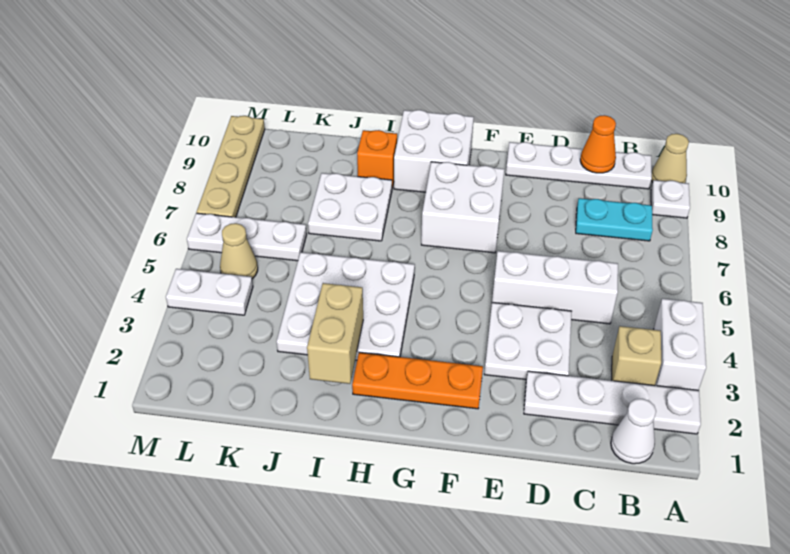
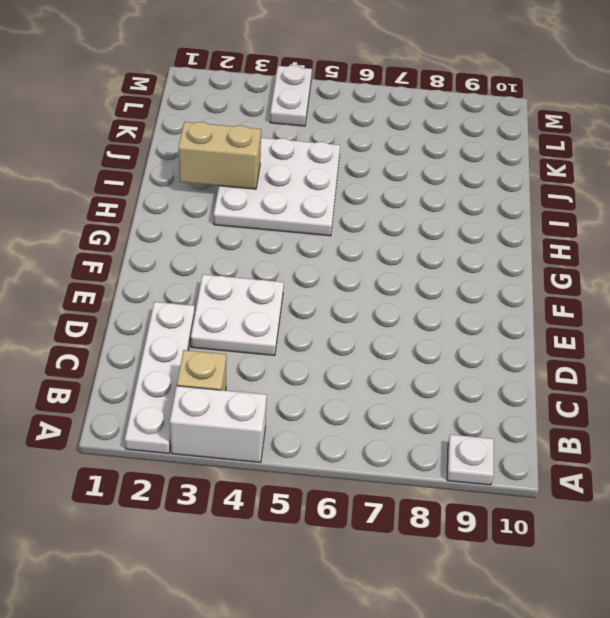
none -> tan 1x1 cone [651,134,689,183]
none -> white 1x1 cone [611,399,656,464]
none -> cyan 1x2 plate [576,198,653,241]

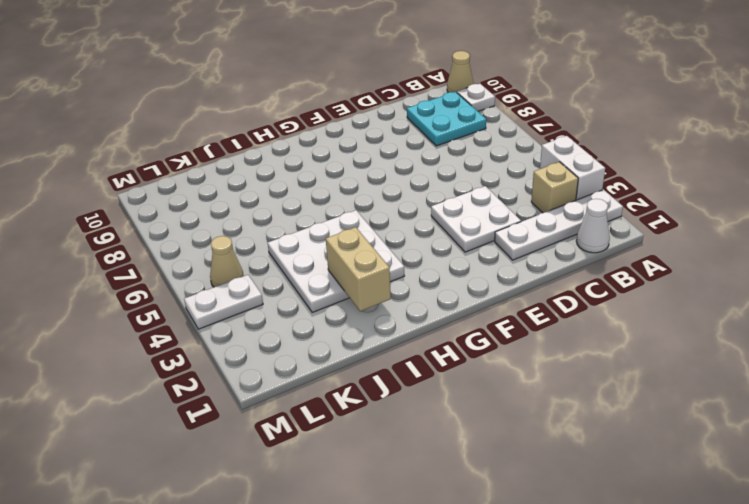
cyan 2x2 plate [407,92,486,146] -> cyan 1x2 plate [576,198,653,241]
none -> white 1x4 plate [506,142,652,189]
none -> white 1x3 brick [492,251,618,324]
none -> orange 1x3 plate [352,352,483,409]

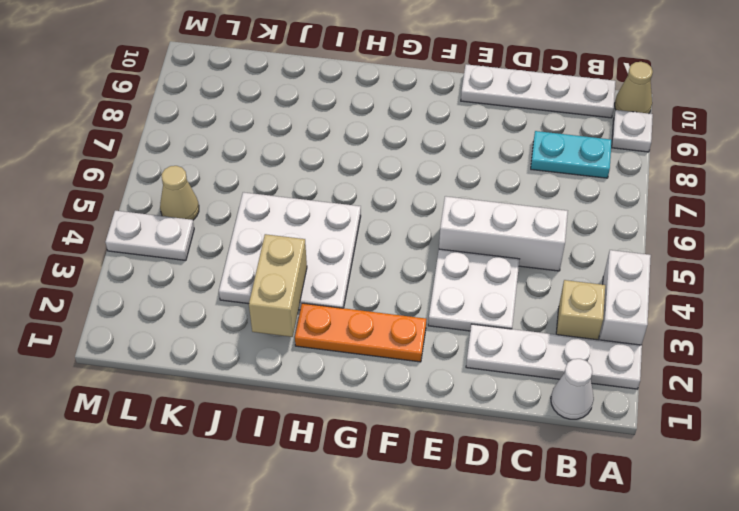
none -> white 2x2 brick [421,162,504,253]
none -> white 2x2 brick [394,110,474,192]
none -> white 2x2 plate [308,173,392,241]

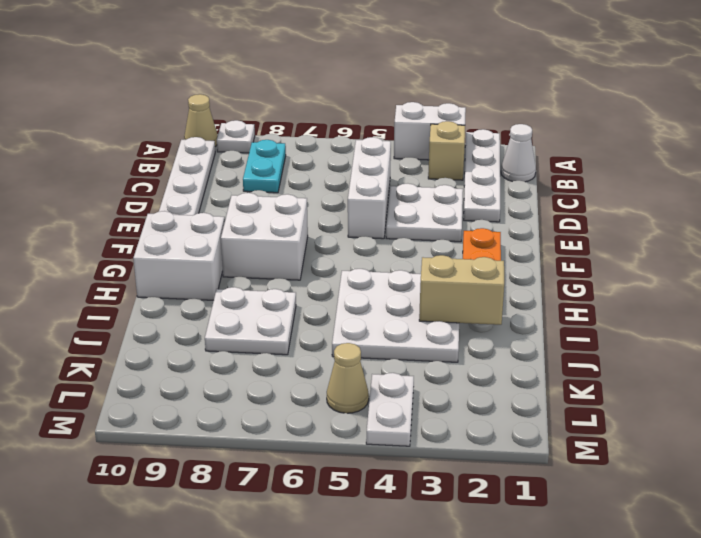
none -> orange 1x1 brick [357,130,397,188]
none -> white 1x3 plate [187,213,307,261]
none -> tan 1x4 plate [197,116,265,217]

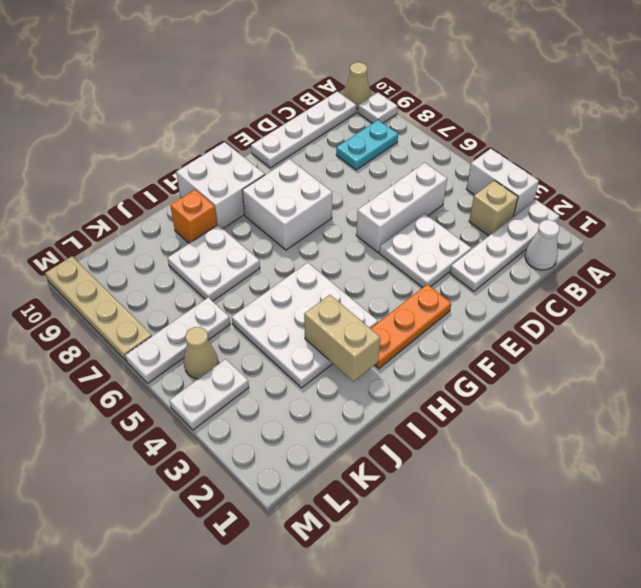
none -> orange 1x1 cone [580,115,616,173]

